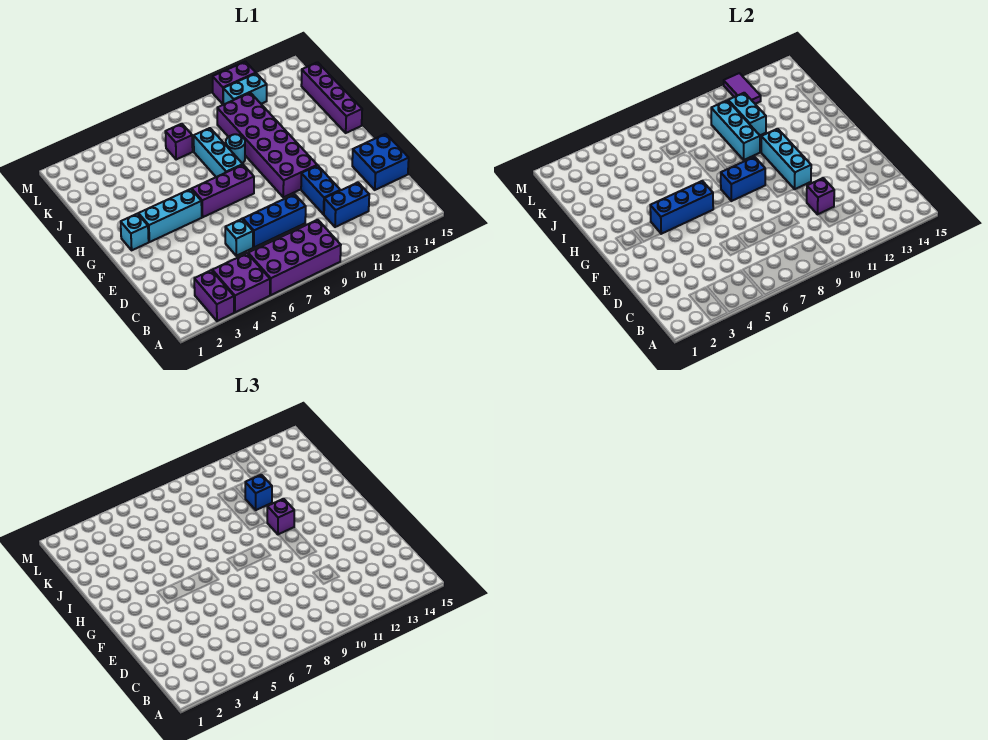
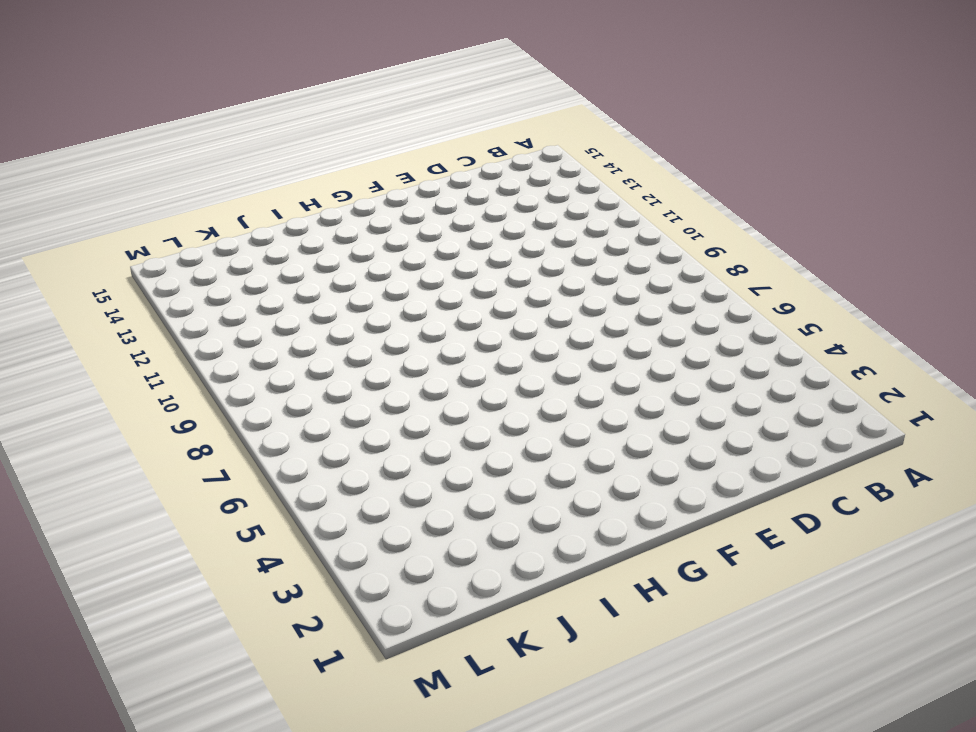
none -> purple 1x2 brick [194,270,234,321]
none -> purple 2x2 brick [212,253,270,313]
none -> purple 2x4 brick [248,220,341,295]

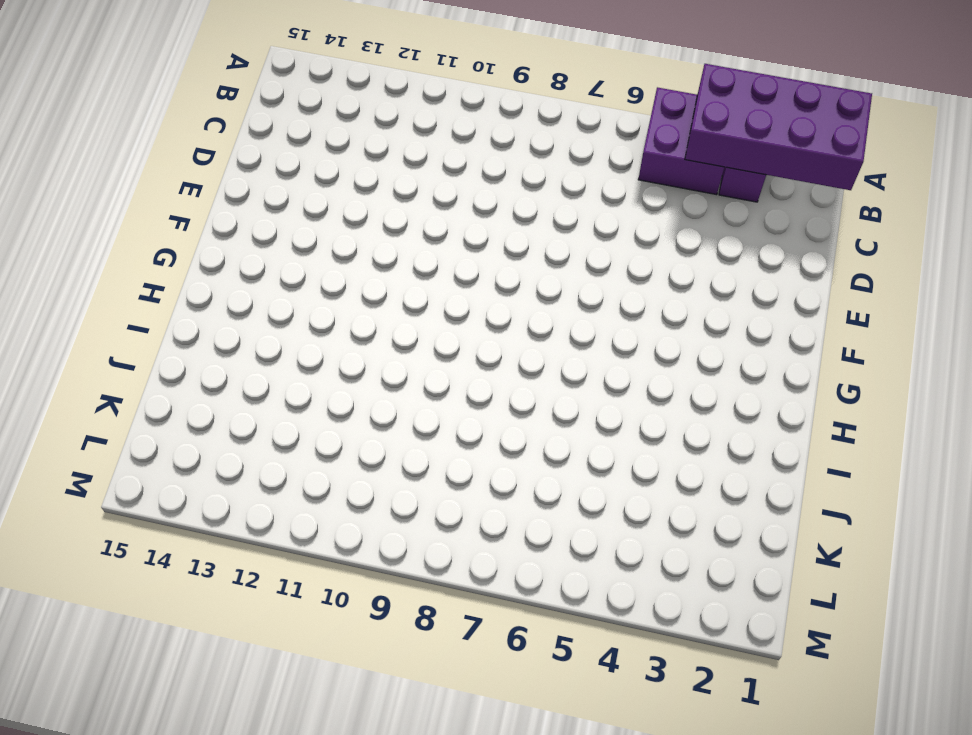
purple 2x4 brick [685,64,872,190] -> purple 2x4 brick moved to [248,220,341,295]
none -> blue 1x2 brick [324,183,369,227]
none -> cyan 1x1 brick [225,219,253,256]
none -> blue 1x3 brick [243,194,306,247]

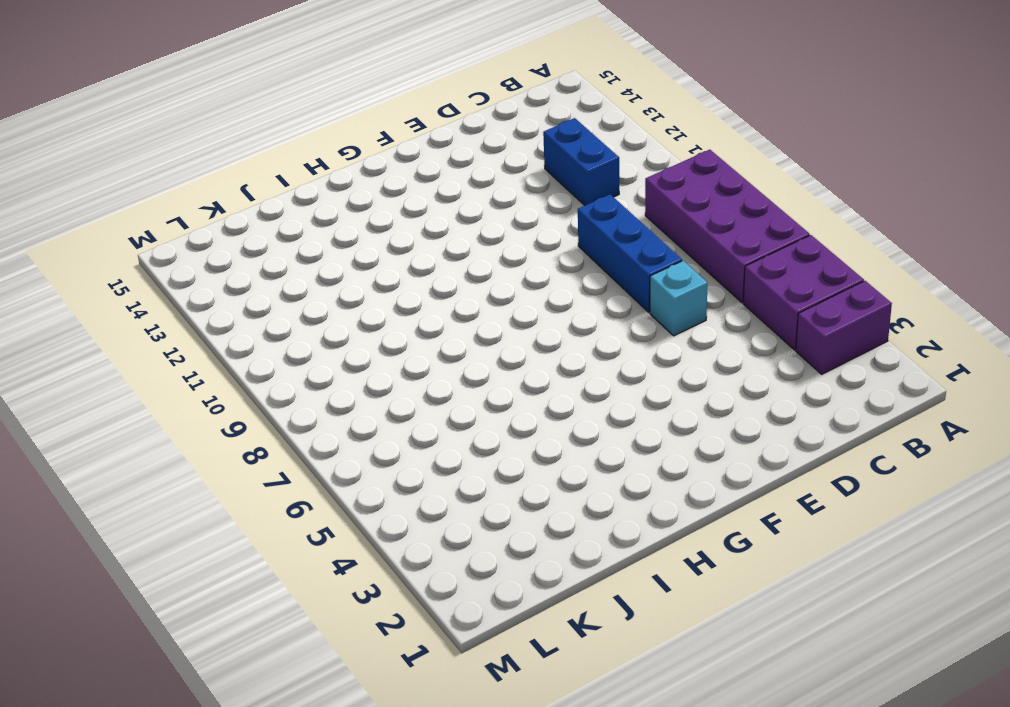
none -> blue 1x2 brick [301,165,340,214]
none -> blue 2x2 brick [352,134,409,190]
none -> purple 2x6 brick [217,93,317,197]

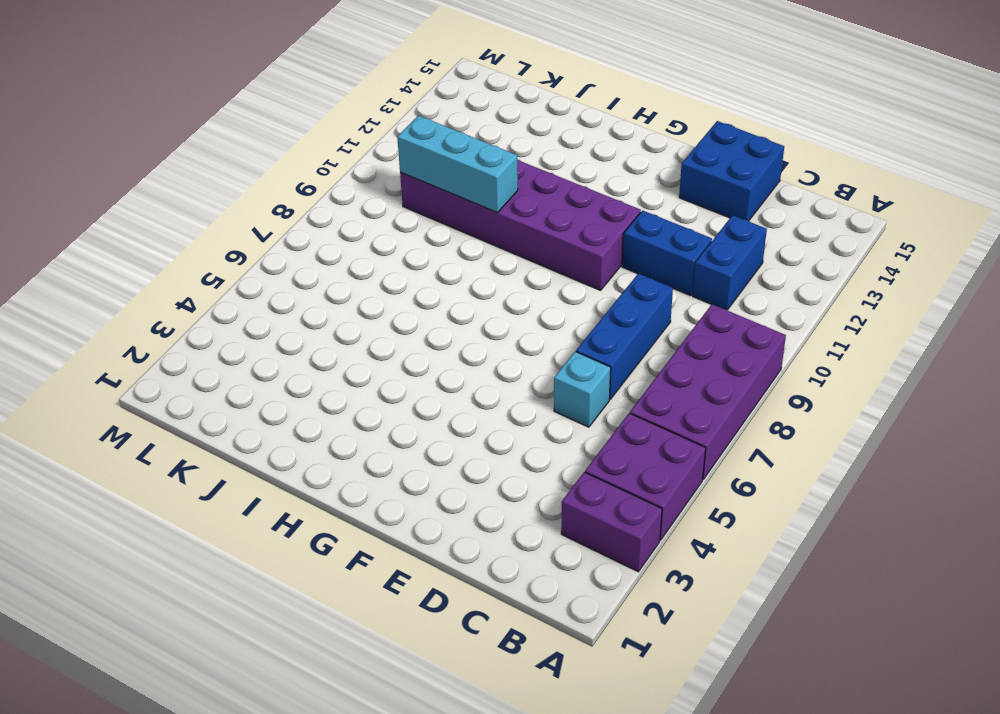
none -> cyan 1x1 brick [121,214,149,250]
none -> cyan 1x3 brick [138,189,202,242]
none -> purple 1x3 brick [192,165,254,217]

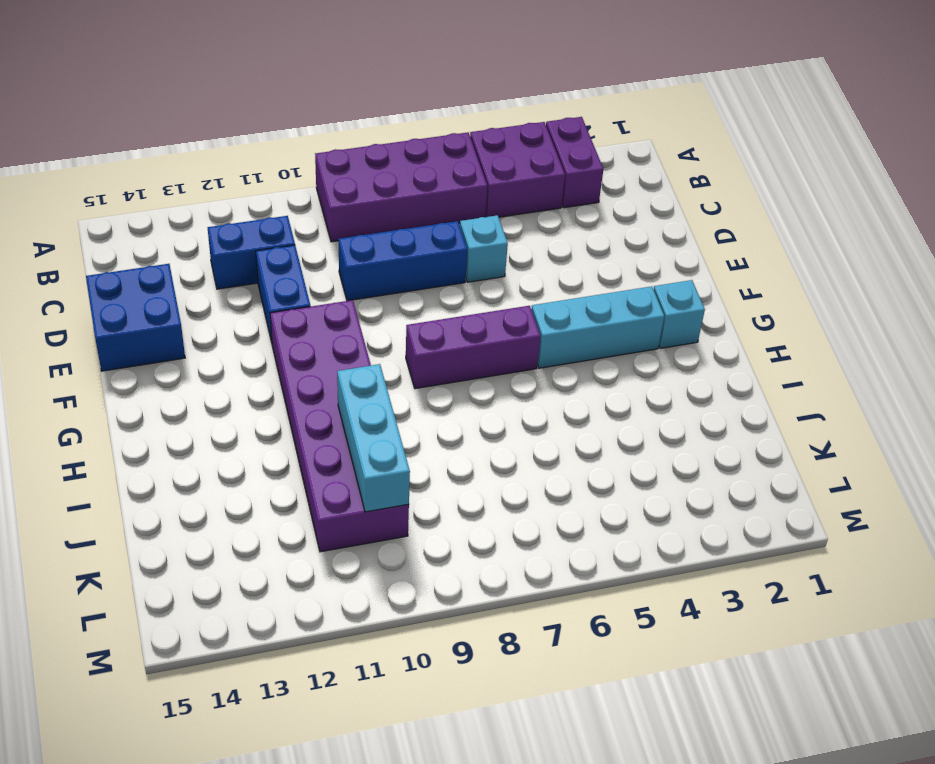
none -> cyan 1x3 brick [194,128,243,177]
none -> purple 1x4 brick [301,62,362,133]
none -> cyan 1x1 round brick [226,134,245,163]

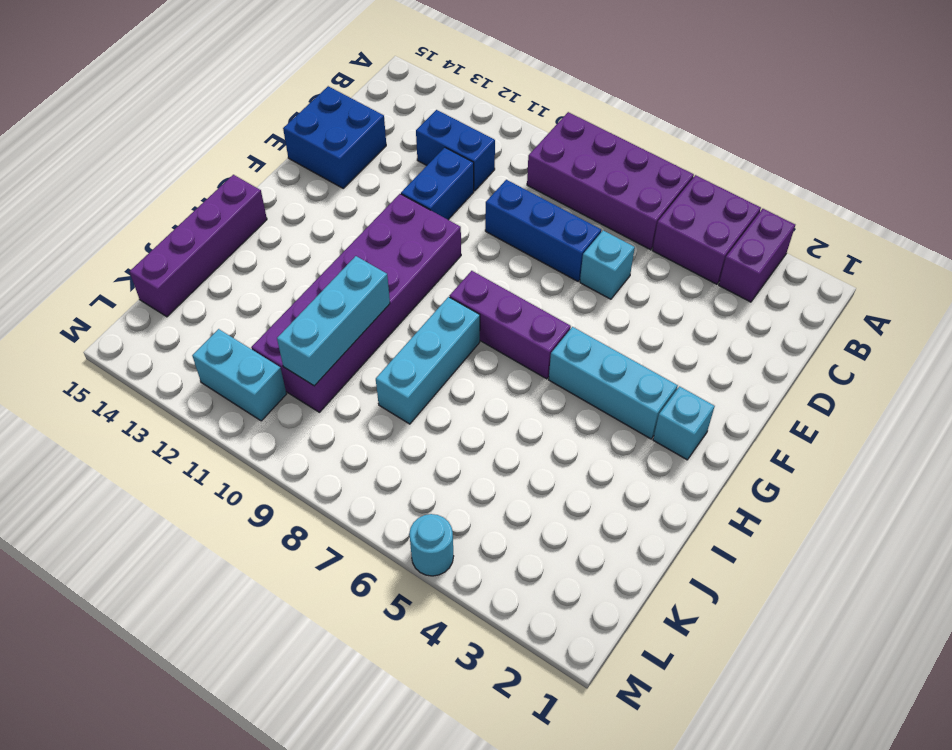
cyan 1x1 round brick [409,514,454,576] -> cyan 1x1 round brick moved to [226,134,245,163]
none -> purple 1x1 brick [165,124,193,160]
none -> purple 1x2 brick [213,62,256,104]
none -> purple 1x1 brick [807,178,834,214]

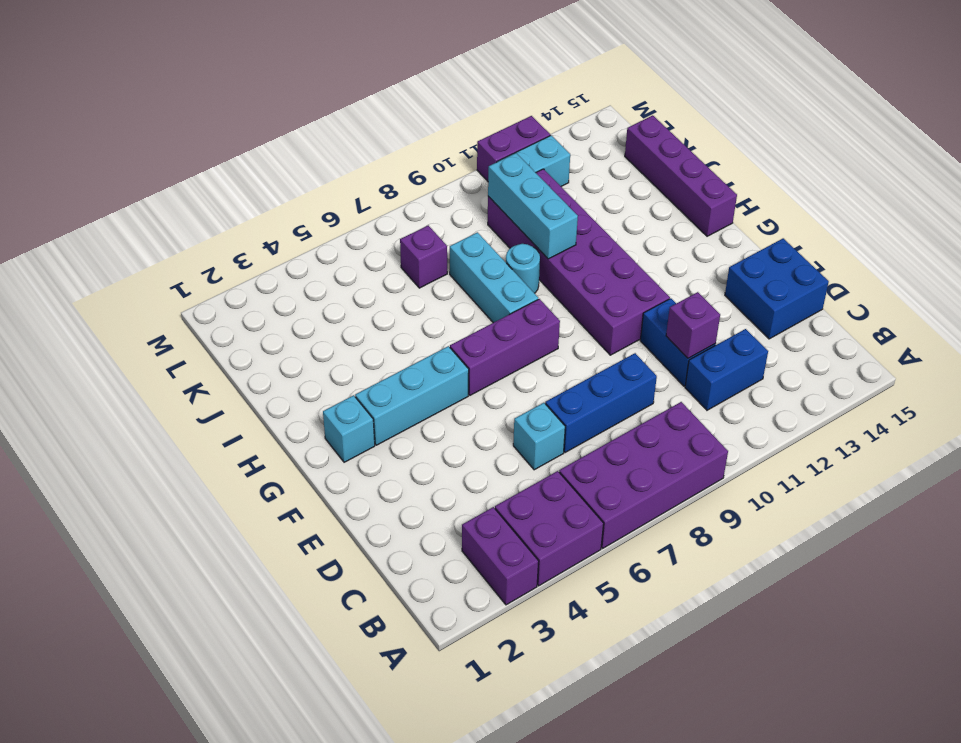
none -> cyan 1x3 brick [761,129,811,189]
none -> blue 1x3 brick [650,181,713,234]
none -> blue 1x2 brick [721,157,765,201]

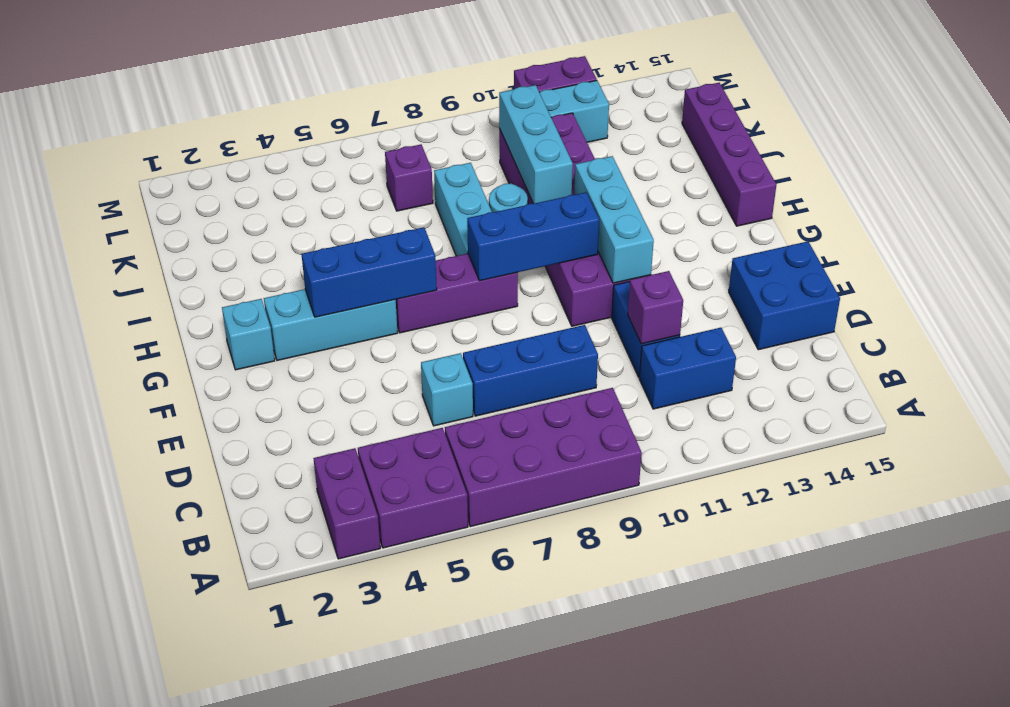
blue 1x3 brick [467,192,599,281] -> blue 1x2 brick [721,157,765,201]
none -> cyan 1x2 brick [728,93,766,135]
none -> purple 1x2 tile [724,73,761,104]
none -> purple 1x1 brick [267,499,294,535]

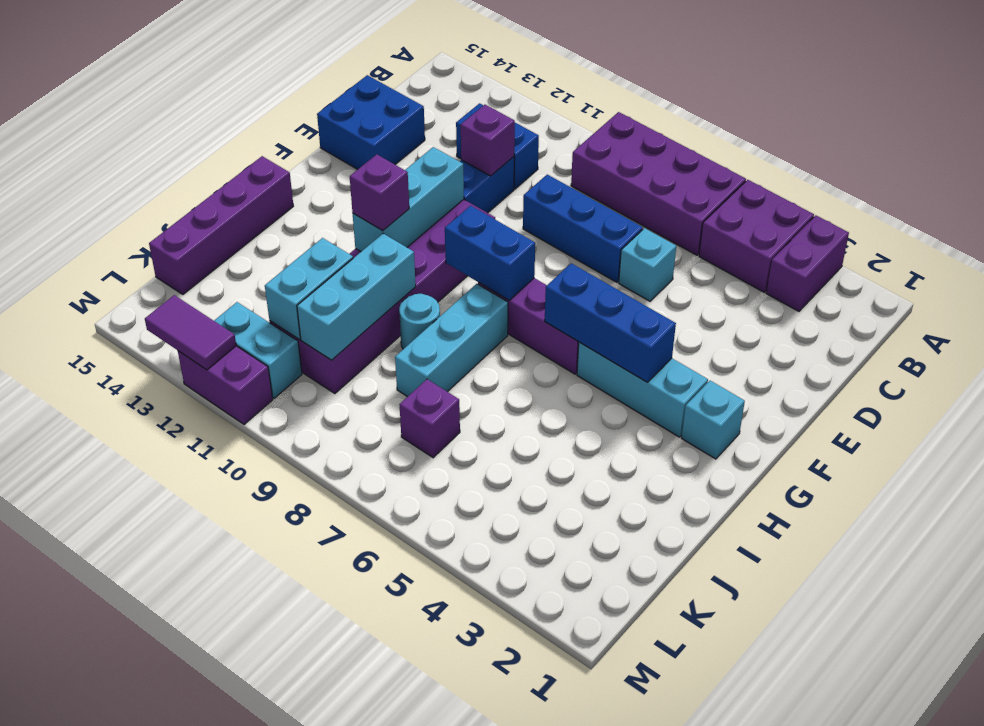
purple 1x2 tile [145,295,236,370] -> purple 1x2 tile turned to [724,73,761,104]
none -> blue 1x1 brick [245,475,272,510]

